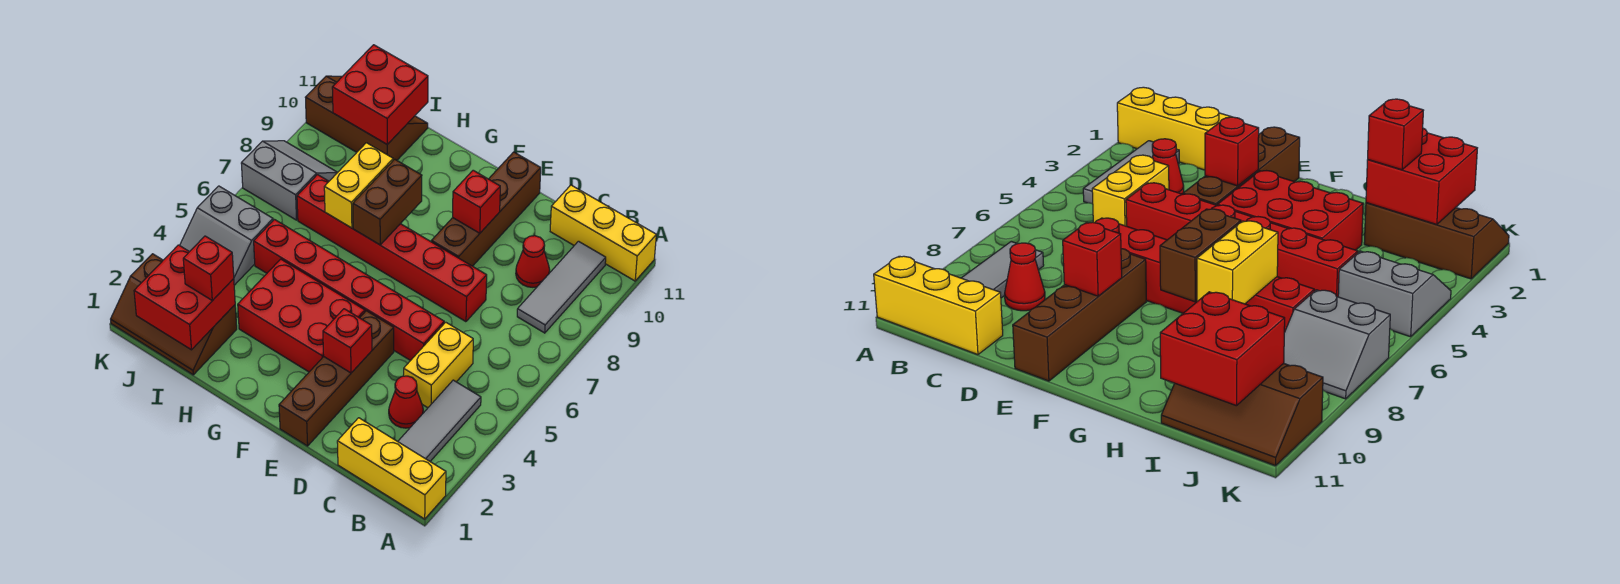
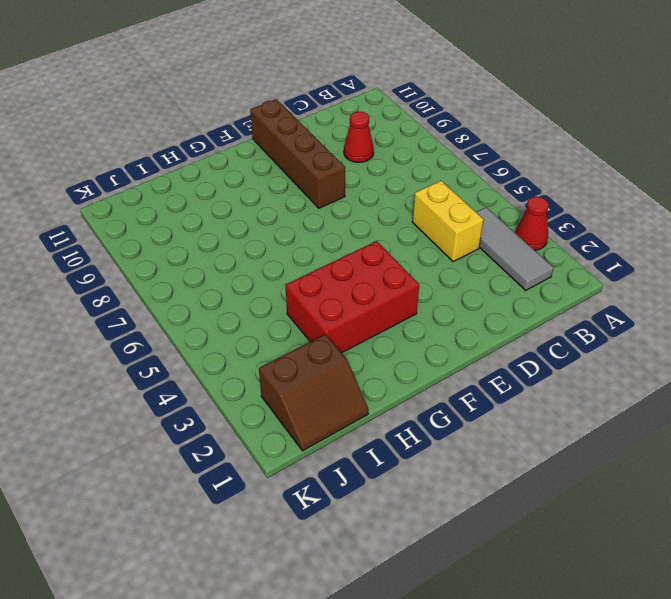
red 1x1 cone [515,197,549,250] -> red 1x1 cone moved to [389,376,423,428]
brown 2x2 slope [259,334,368,451] -> brown 2x3 slope [111,254,237,375]
none -> yellow 1x3 brick [337,418,446,519]
none -> yellow 1x3 brick [550,185,656,281]
none -> grey 1x3 tile [517,241,606,333]

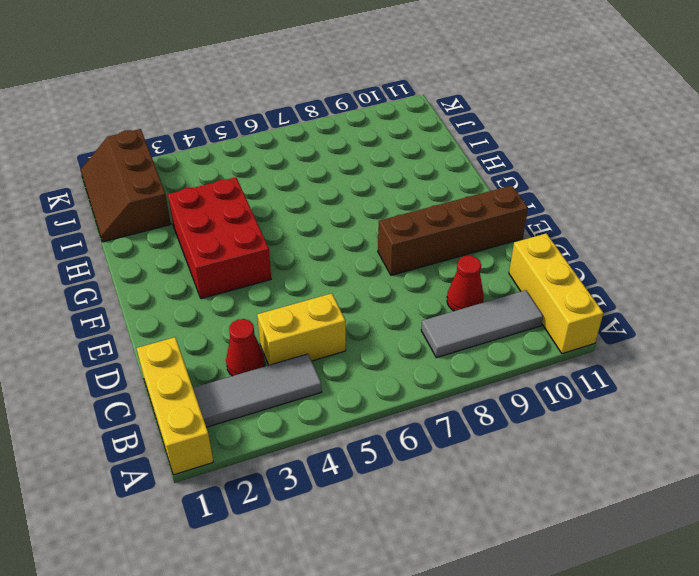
none -> red 1x6 brick [254,219,444,361]
none -> red 1x6 brick [297,175,487,322]
none -> brown 1x4 brick [279,311,394,446]

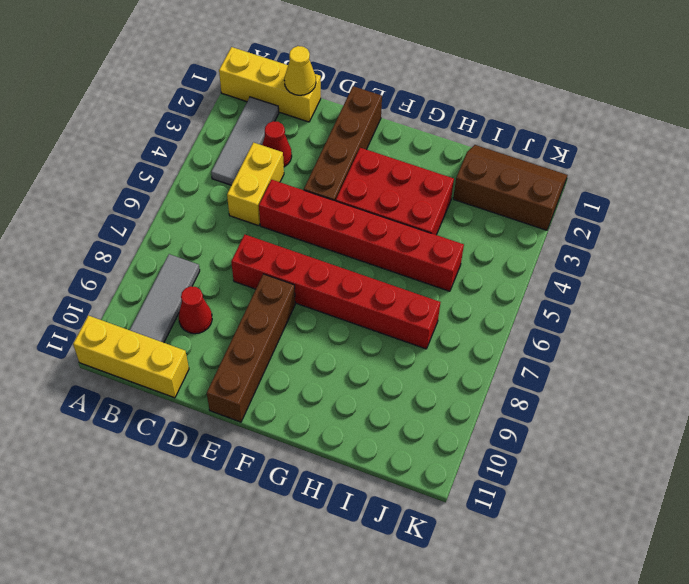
yellow 1x1 cone [284,46,316,95] -> none
none -> brown 2x3 slope [305,76,428,160]
none -> grey 2x2 slope [180,186,273,285]
none -> grey 2x2 slope [241,141,338,220]

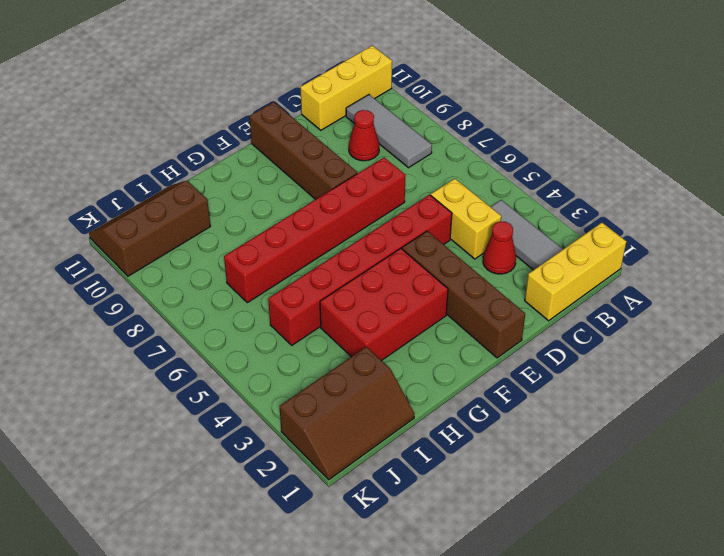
none -> grey 2x2 slope [180,186,273,285]
none -> grey 2x2 slope [241,141,338,220]
none -> red 1x1 brick [323,309,372,373]

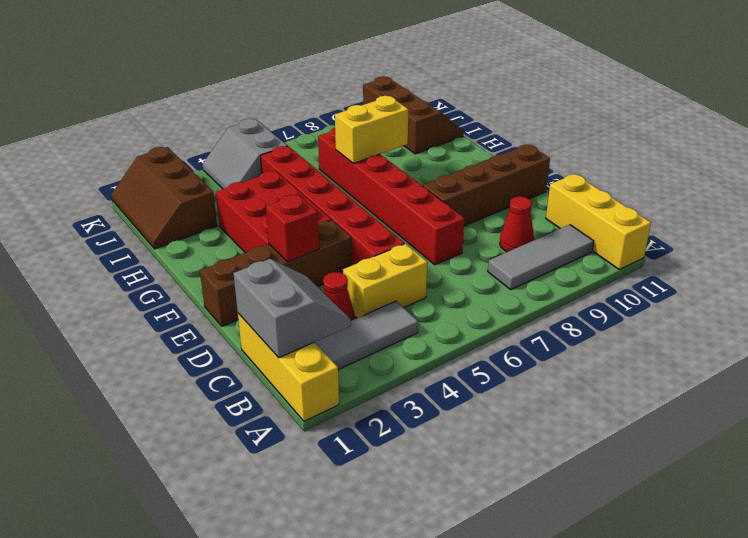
grey 2x2 slope [233,259,351,358] -> grey 2x2 slope moved to [241,141,338,220]
none -> red 1x1 brick [453,170,500,233]
none -> brown 1x2 brick [353,159,422,245]
none -> red 2x2 brick [134,245,235,350]

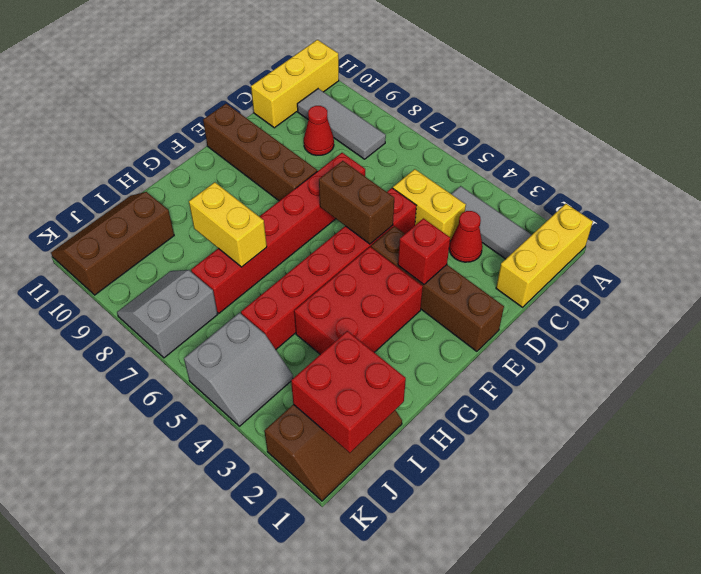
brown 1x2 brick [319,161,394,244] -> brown 1x2 brick moved to [353,159,422,245]
none -> red 1x1 brick [453,170,500,233]
none -> red 2x2 brick [332,45,428,144]
none -> red 1x1 brick [183,236,234,301]

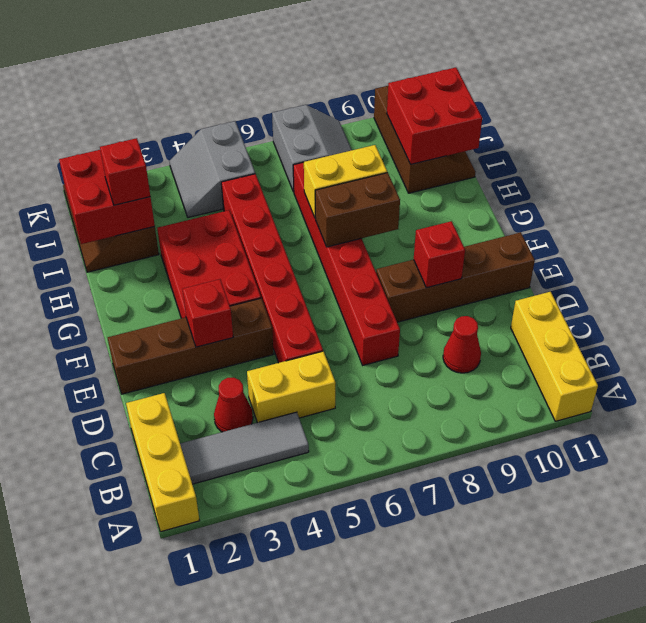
none -> grey 1x3 tile [517,241,606,333]

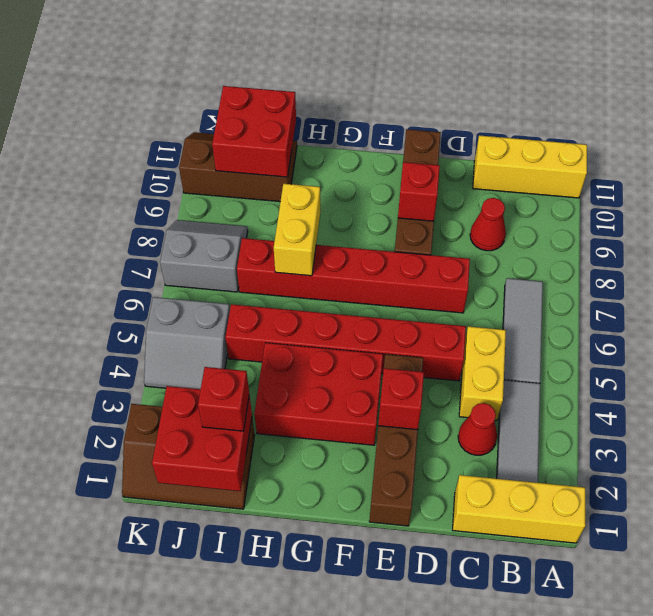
grey 1x3 tile [503,278,543,383] -> grey 1x3 tile moved to [517,241,606,333]
none -> brown 1x2 brick [353,159,422,245]

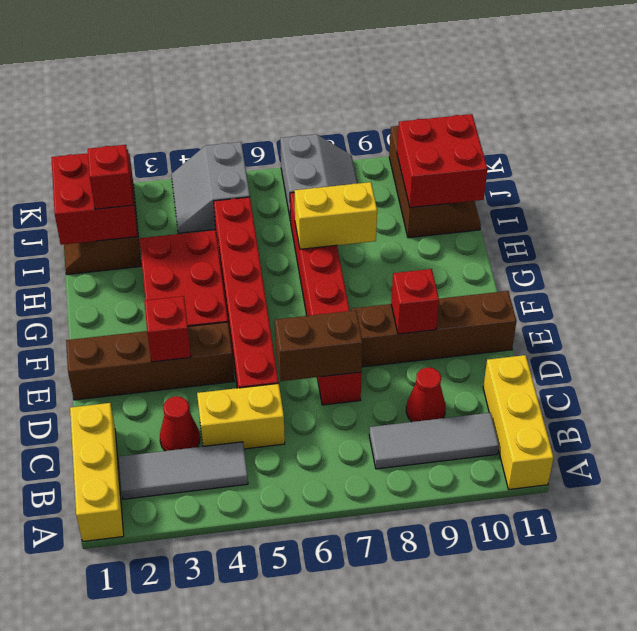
brown 1x2 brick [275,310,363,381] -> brown 1x2 brick moved to [353,159,422,245]

